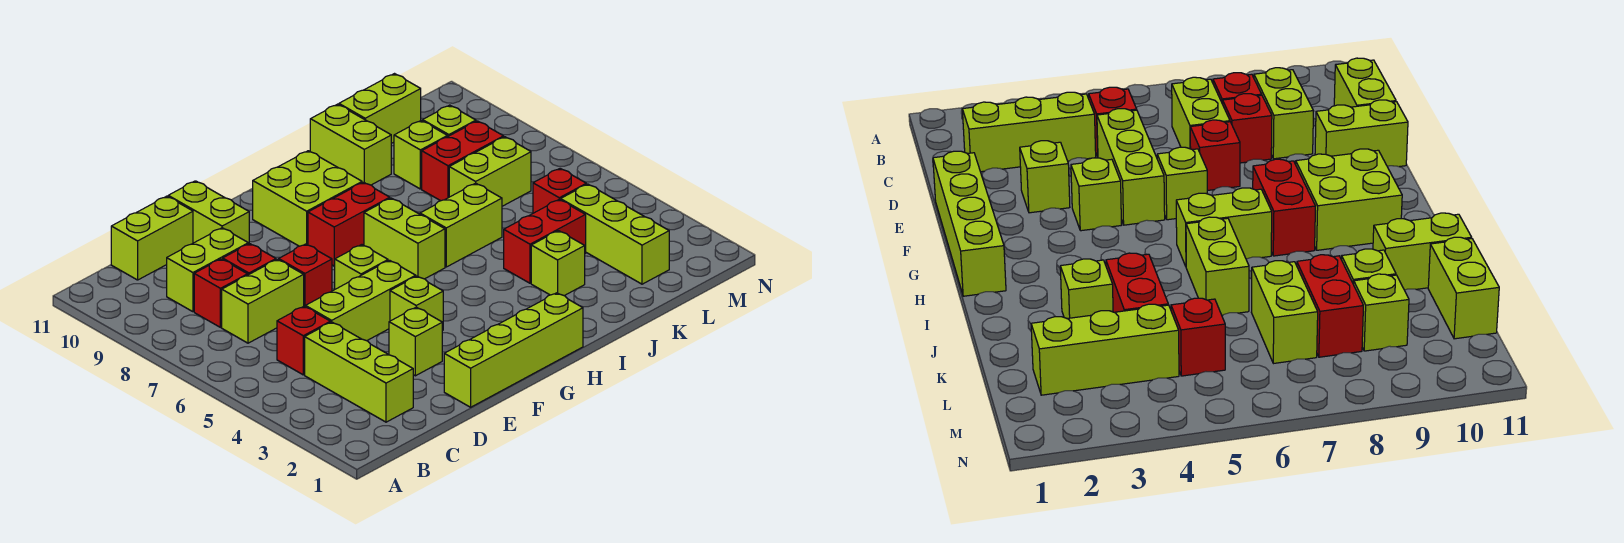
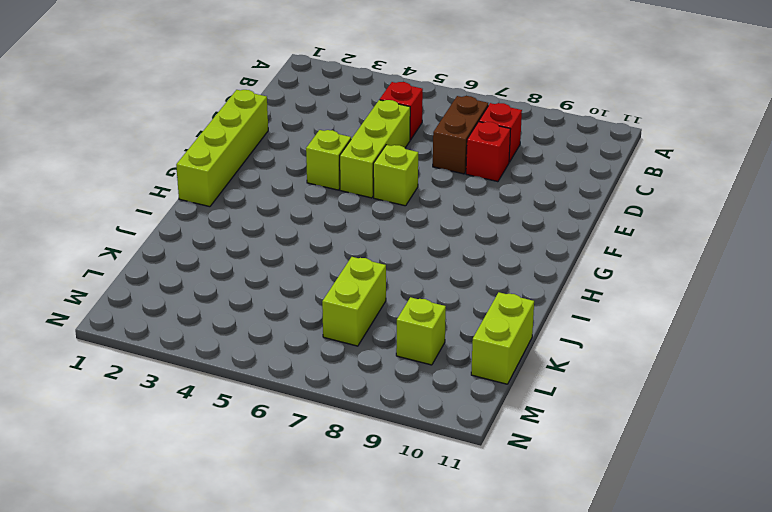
brown 1x2 brick [433,96,488,174] -> lime 1x2 brick [222,259,304,343]
none -> lime 1x3 brick [305,322,413,422]
none -> lime 1x2 brick [167,228,248,312]
none -> lime 1x2 brick [111,196,193,280]

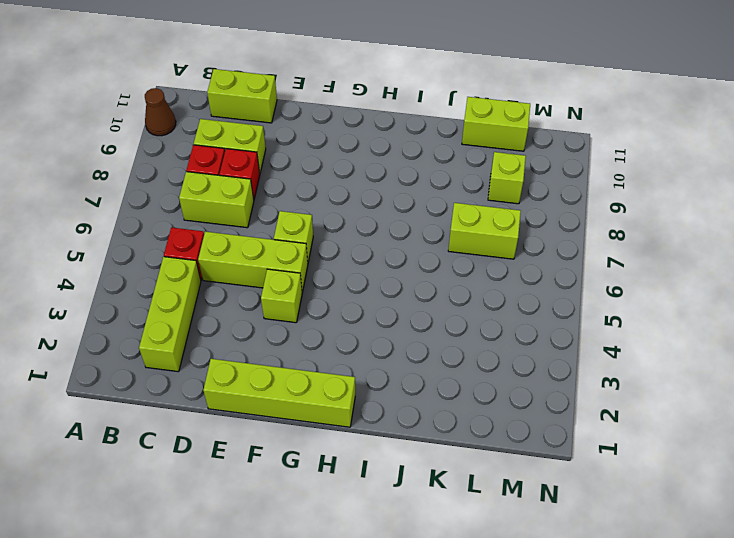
brown 1x1 cone [145,88,176,136] -> none
none -> lime 1x1 brick [389,307,442,376]
none -> red 1x1 brick [279,244,332,306]
none -> lime 1x2 brick [168,181,249,244]

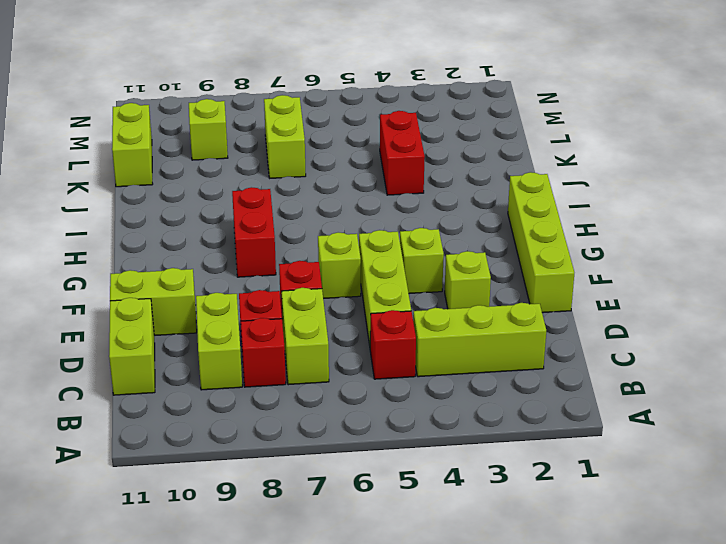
none -> lime 2x2 brick [253,151,362,246]
none -> lime 1x2 brick [364,198,445,279]
none -> lime 1x2 brick [420,183,502,267]

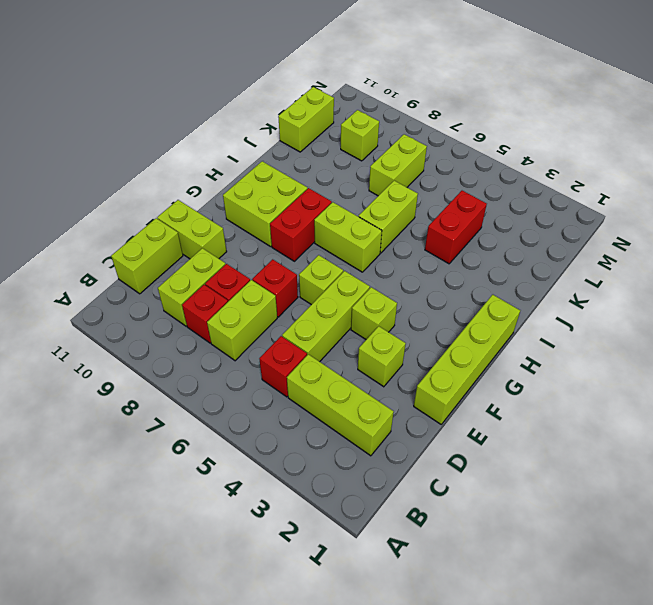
none -> lime 1x1 brick [531,231,585,296]
none -> lime 1x2 brick [310,104,391,185]
none -> red 1x2 brick [422,121,504,201]

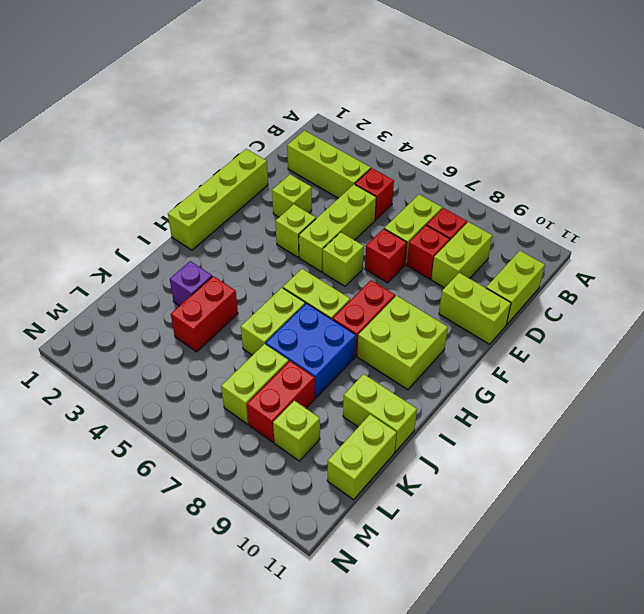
blue 2x2 brick [266,303,356,398] -> none
purple 1x1 brick [170,261,212,306] -> lime 1x1 brick [531,231,585,296]
none -> lime 1x1 brick [394,121,448,189]
none -> lime 1x3 brick [561,184,669,284]
none -> red 1x1 brick [533,168,586,213]

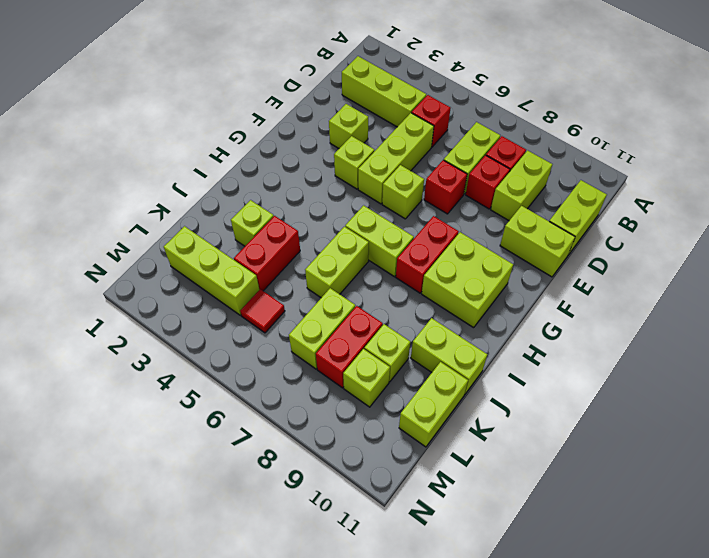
red 1x1 tile [240,289,285,333] -> red 1x1 brick [533,168,586,213]
none -> lime 1x4 brick [444,293,583,407]

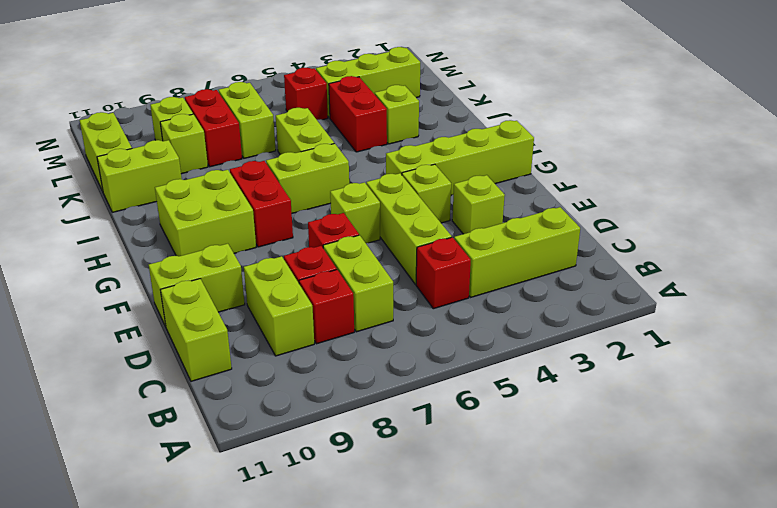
lime 1x4 brick [386,120,534,195] -> lime 1x4 brick turned to [444,293,583,407]

